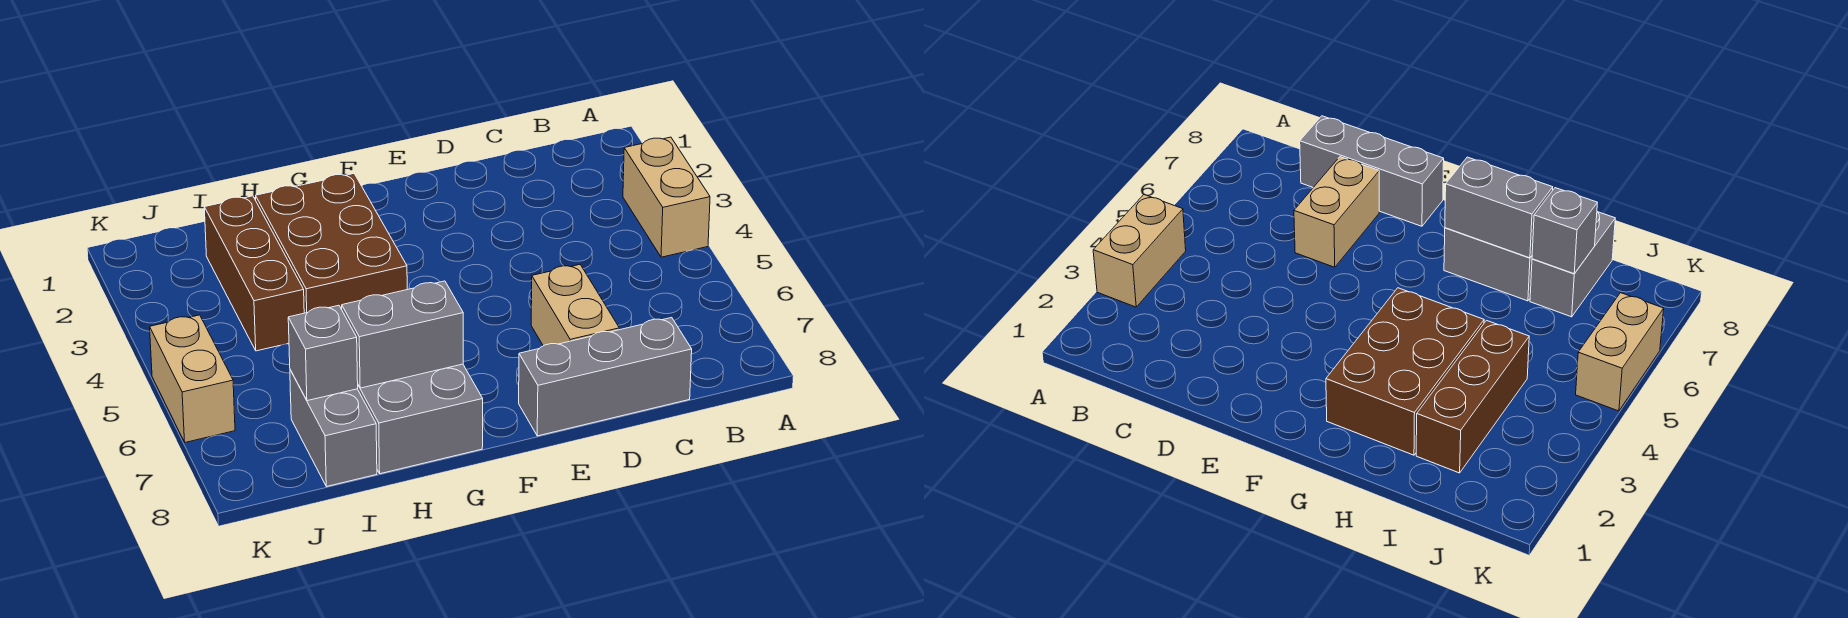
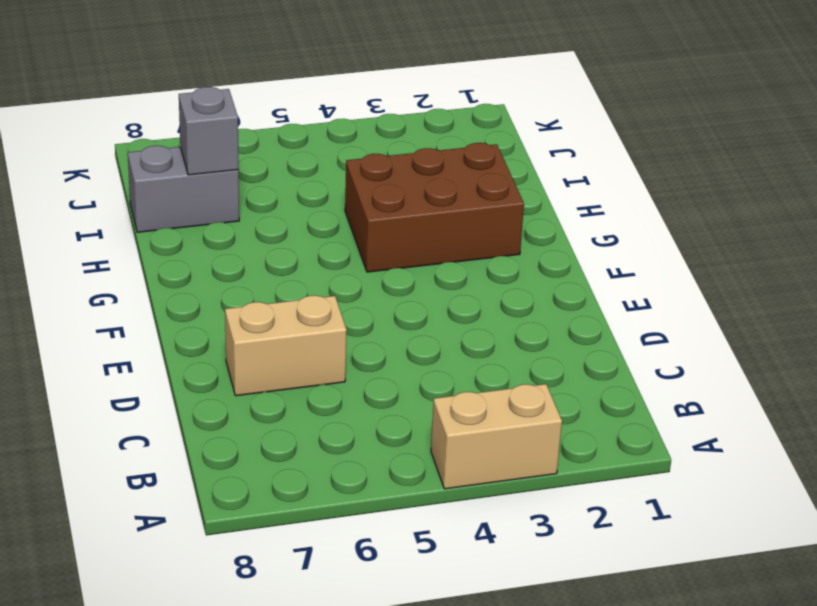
none -> grey 1x3 brick [519,318,692,436]
none -> grey 2x2 brick [358,364,483,474]

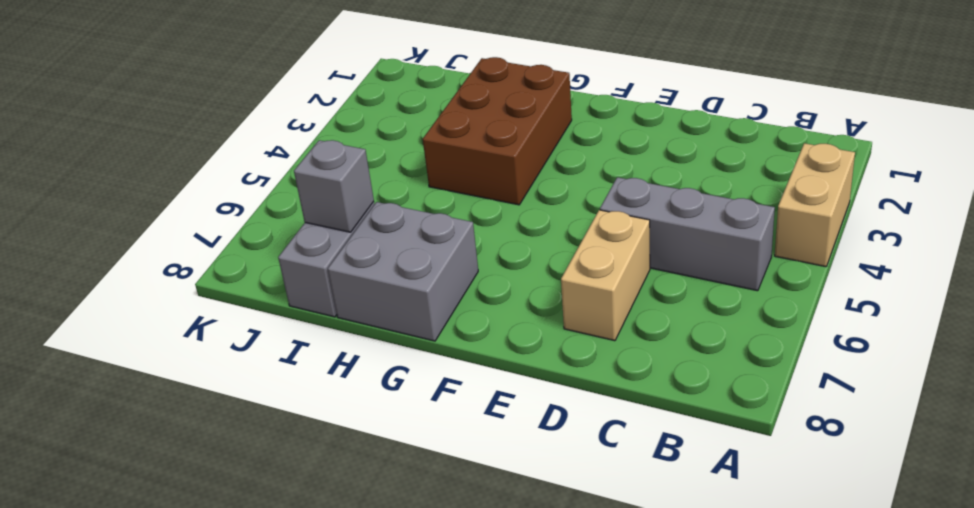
grey 1x3 brick [600,177,775,291] -> grey 1x3 brick moved to [519,318,692,436]
none -> brown 1x3 brick [204,196,304,351]
none -> tan 1x2 brick [150,315,235,442]

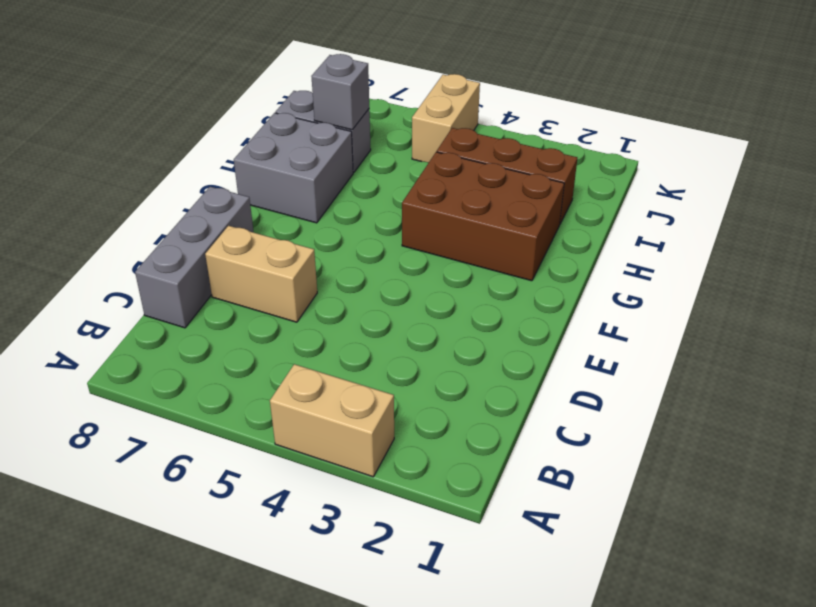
tan 1x2 brick [412,74,480,163] -> tan 1x2 brick turned to [150,315,235,442]
none -> grey 1x2 brick [342,281,463,388]

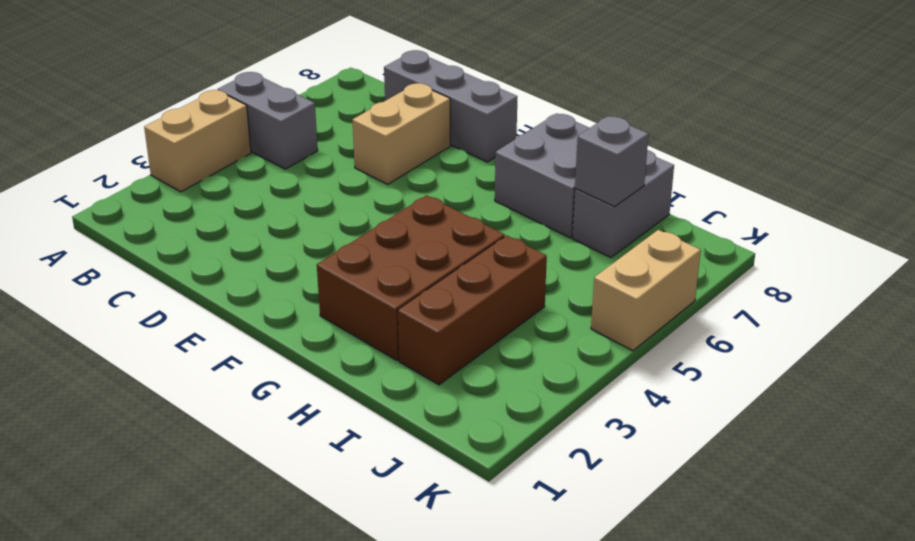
grey 1x2 brick [218,72,318,169] -> grey 1x2 brick moved to [342,281,463,388]

